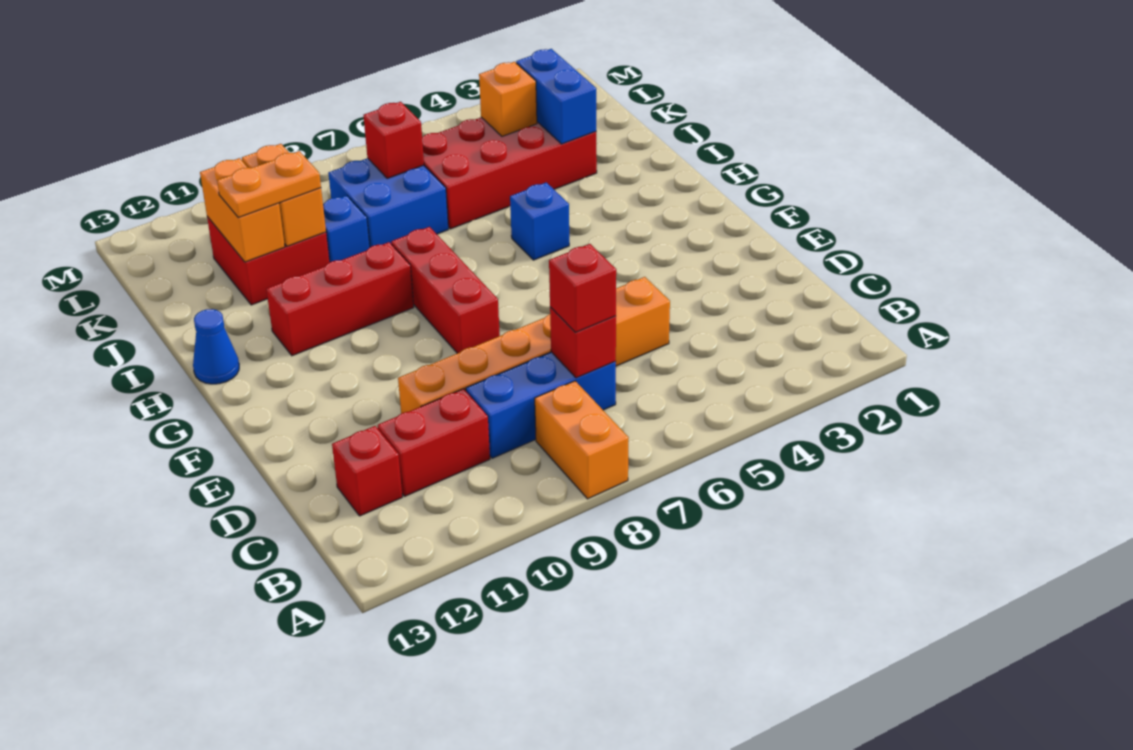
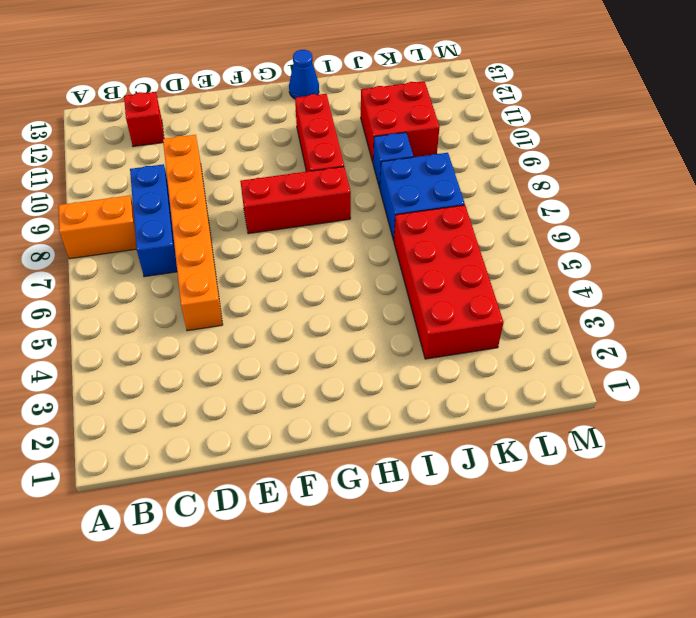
none -> red 1x2 brick [378,389,490,496]
none -> blue 1x1 brick [510,182,569,260]
none -> red 1x1 brick [550,307,616,378]

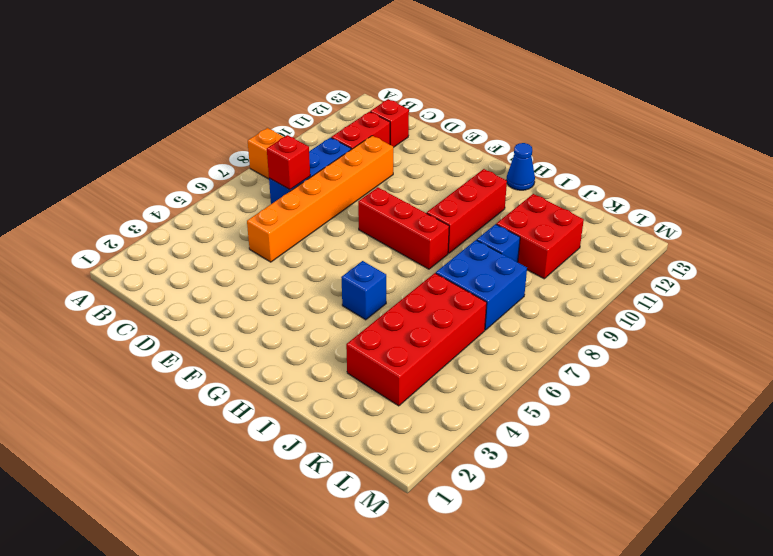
none -> blue 1x2 brick [516,49,596,144]
none -> orange 1x2 brick [242,144,326,246]
none -> orange 1x2 brick [200,158,285,262]

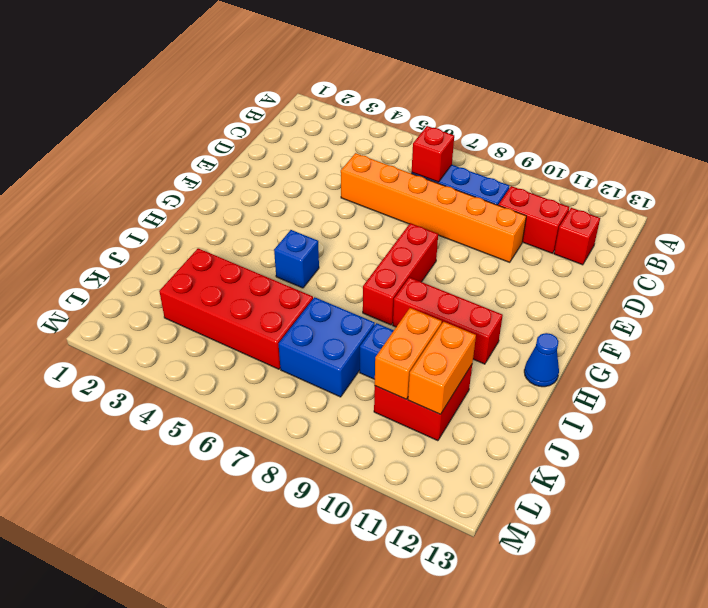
none -> orange 1x2 brick [535,381,629,499]
none -> blue 1x2 brick [516,49,596,144]
none -> orange 1x1 brick [479,62,537,136]

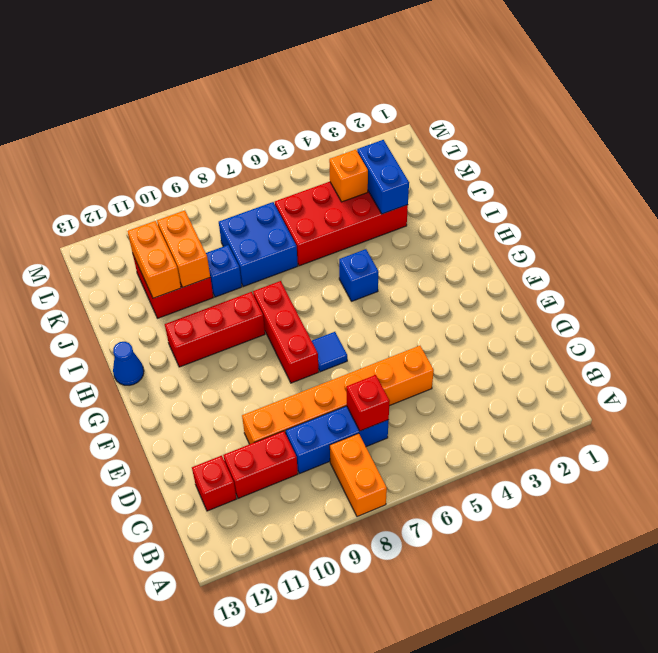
blue 1x1 tile [312,332,347,372] -> none
none -> red 1x1 brick [363,102,424,179]
none -> red 1x1 brick [549,244,616,332]
none -> orange 1x2 plate [217,151,321,217]

